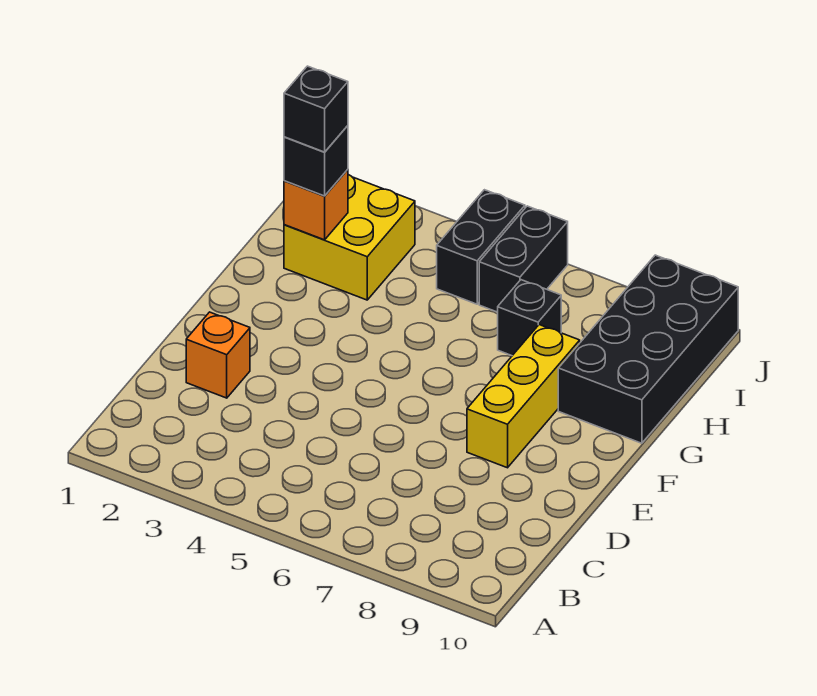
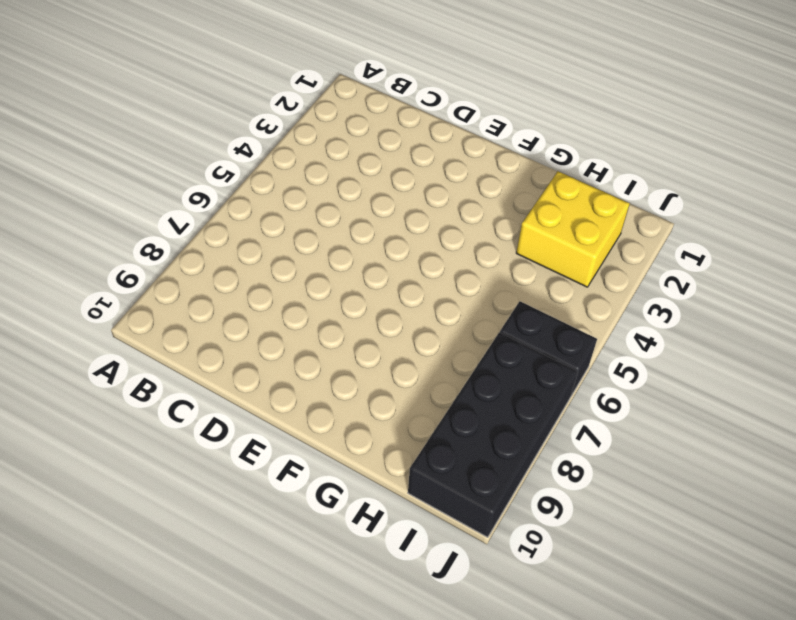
black 2x4 brick [408,332,578,537] -> black 2x4 brick turned to [558,255,738,443]
none -> orange 1x1 brick [186,312,250,398]
none -> yellow 1x3 brick [467,325,580,468]

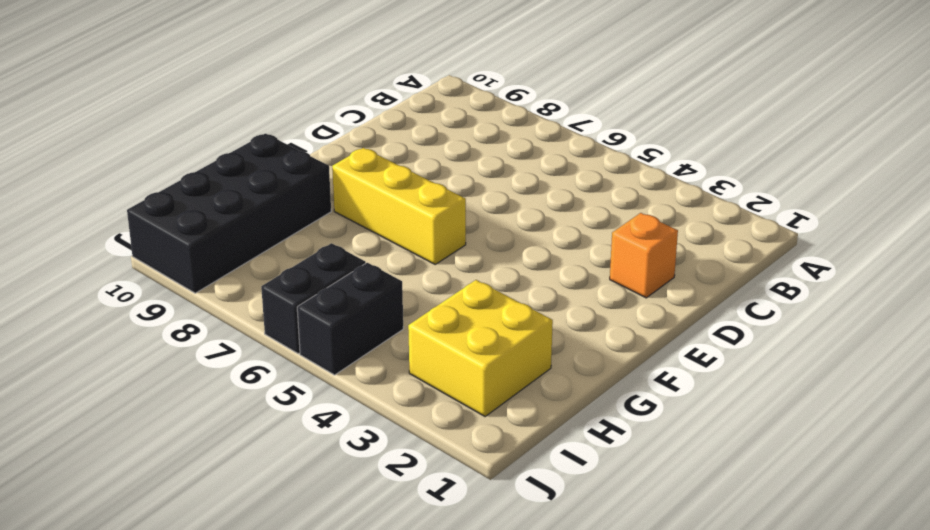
yellow 1x3 brick [332,148,466,264] -> yellow 1x3 brick turned to [467,325,580,468]
none -> black 1x1 brick [498,280,561,356]
none -> orange 1x1 brick [284,169,348,240]

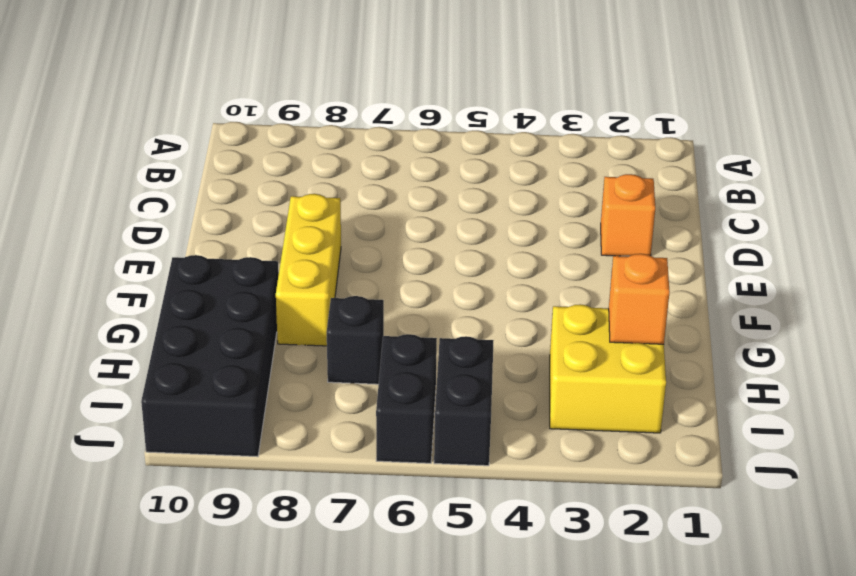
none -> black 1x1 brick [284,126,348,196]
none -> black 1x1 brick [284,66,348,152]

